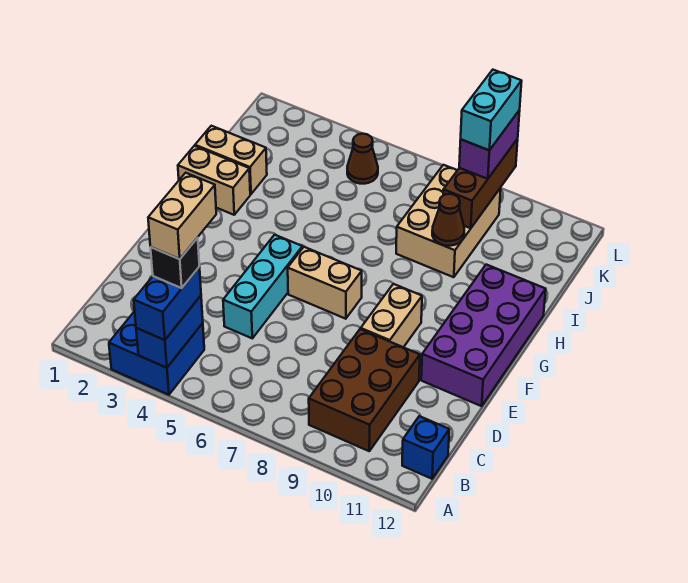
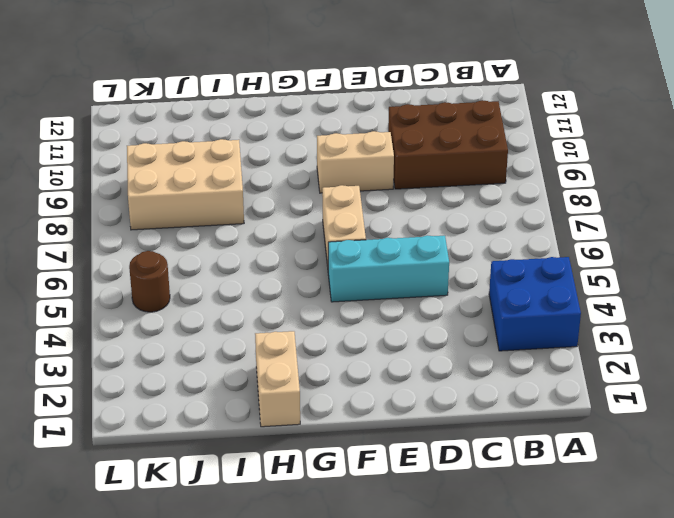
brown 1x1 round brick [129,251,170,312] -> brown 1x1 cone [347,134,378,184]
none -> blue 1x1 brick [402,416,449,479]
none -> purple 2x4 brick [421,265,546,406]
none -> tan 1x2 brick [195,126,267,194]

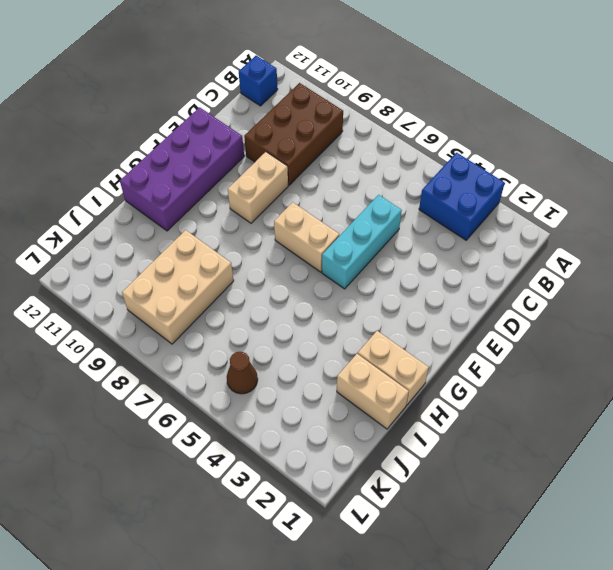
none -> blue 1x2 brick [136,296,203,368]
none -> brown 1x1 cone [432,194,464,246]
none -> brown 1x3 brick [443,139,518,228]

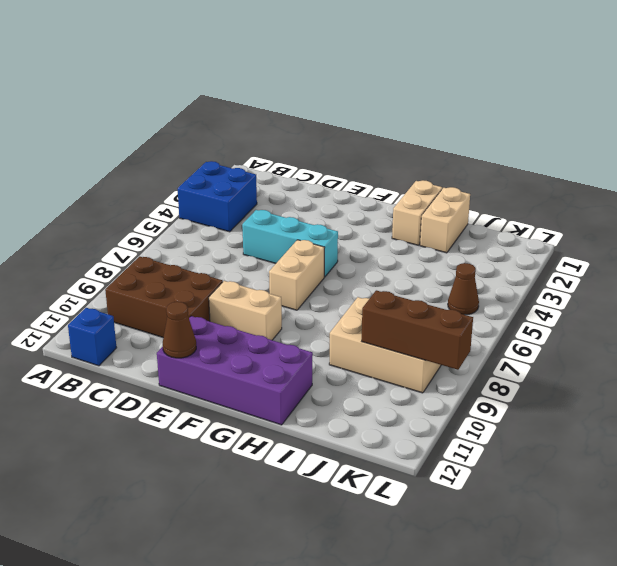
brown 1x1 cone [163,302,196,358] -> brown 1x1 cone moved to [432,194,464,246]
none -> blue 1x2 brick [136,296,203,368]
none -> blue 1x2 brick [134,267,201,340]
none -> purple 1x2 brick [459,110,520,179]

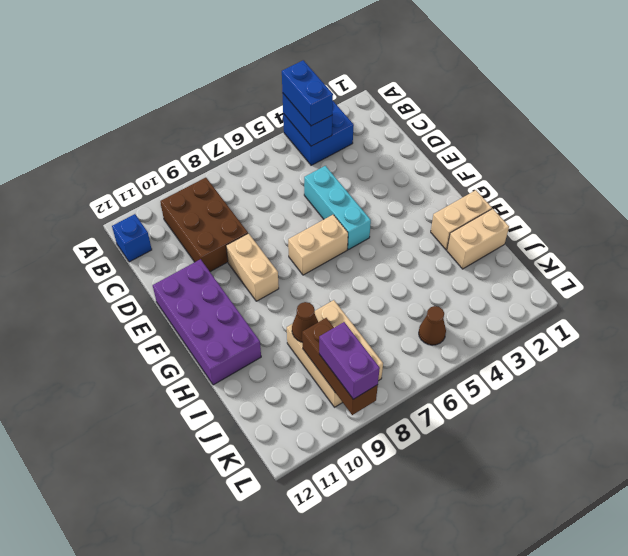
none -> black 1x1 brick [150,238,199,288]
none -> cyan 1x2 brick [461,70,522,150]
none -> tan 1x2 brick [148,173,216,259]

